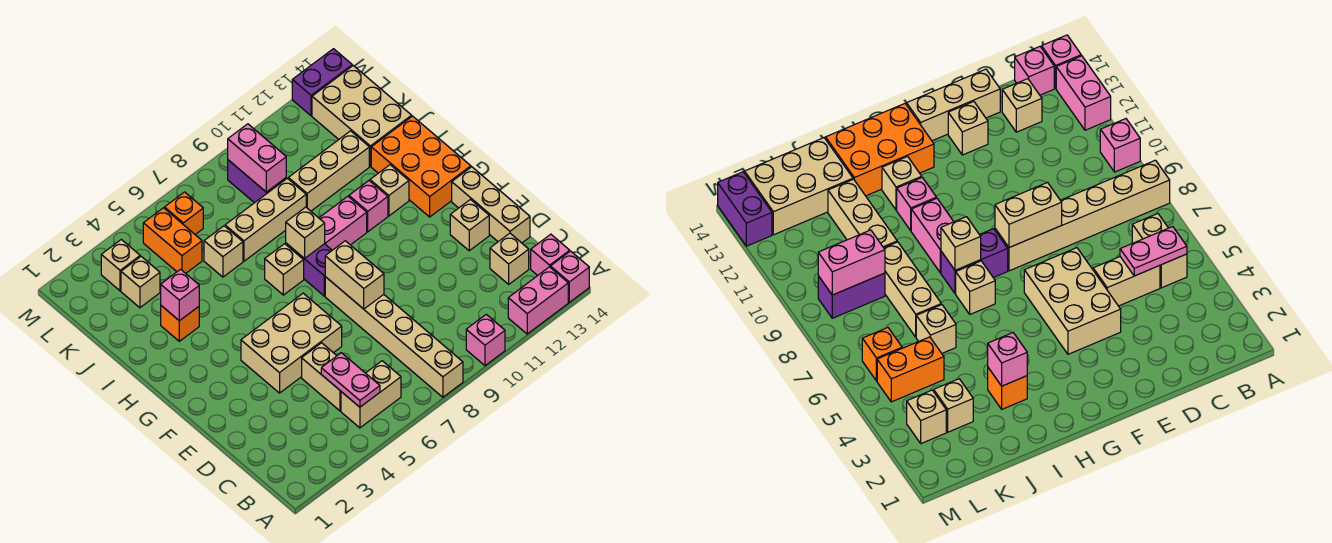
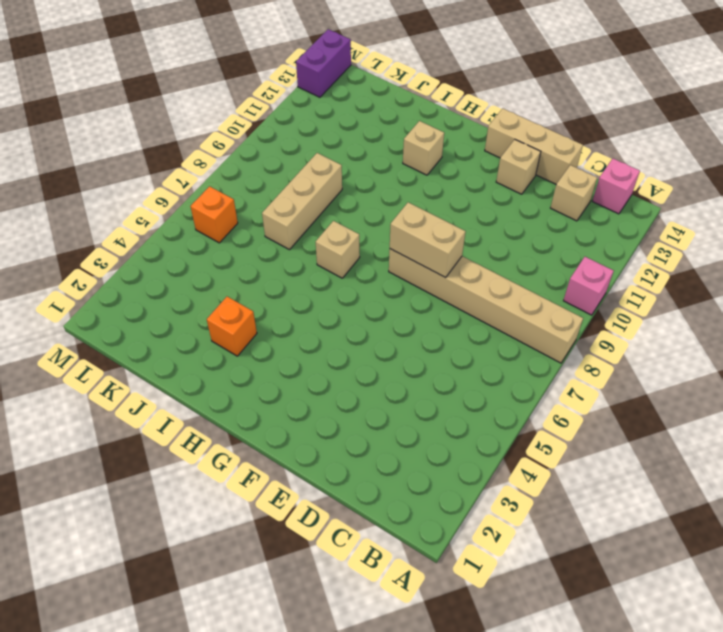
none -> pink 1x2 brick [508,267,568,334]
none -> pink 1x1 brick [551,251,589,302]
none -> tan 1x2 brick [341,361,401,428]
none -> tan 1x2 brick [302,343,341,411]

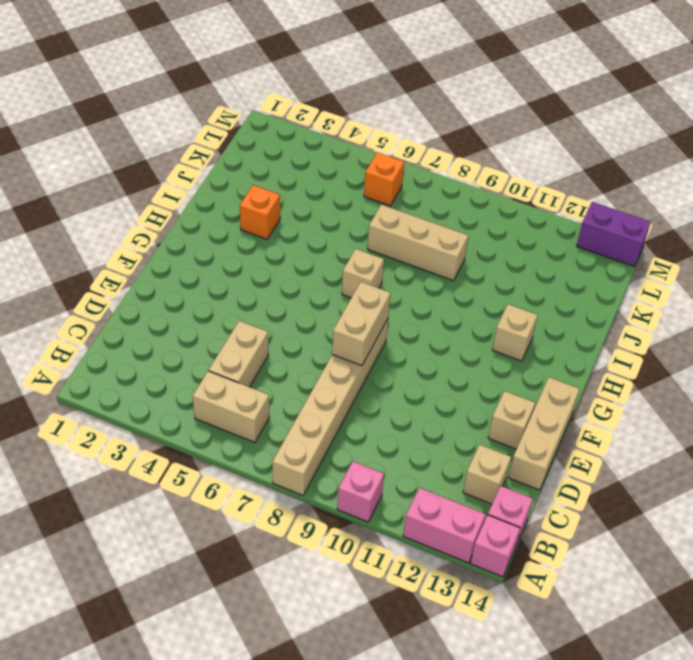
none -> tan 2x3 brick [241,293,342,393]
none -> purple 1x2 brick [286,243,332,296]
none -> orange 2x3 brick [371,116,471,217]
none -> pink 1x2 brick [319,196,367,250]

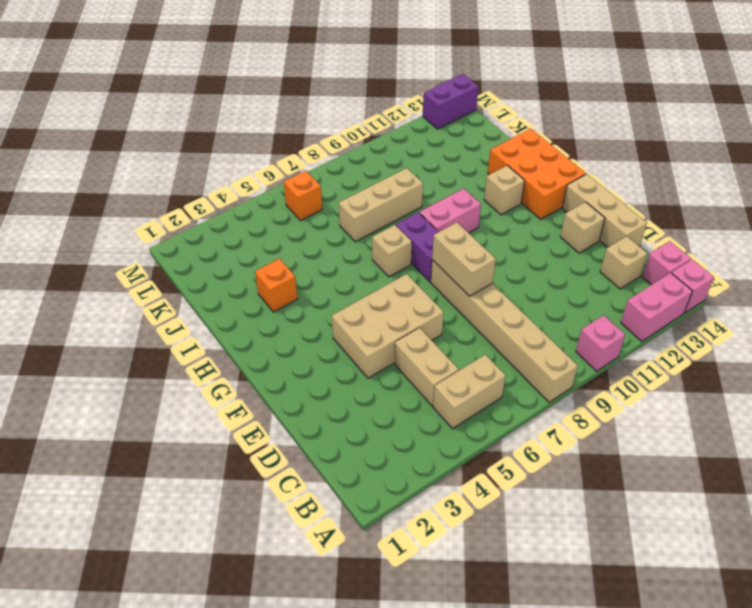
none -> pink 1x1 brick [349,181,388,232]
none -> tan 1x1 brick [204,226,243,277]
none -> tan 1x3 brick [288,131,369,211]
none -> tan 2x3 brick [312,66,412,166]

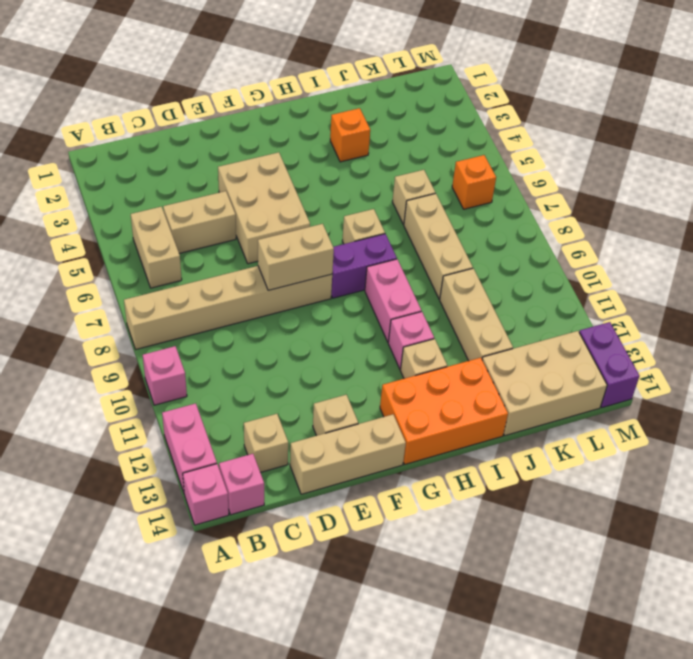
none -> tan 1x1 brick [121,257,160,308]
none -> orange 1x2 brick [143,208,202,273]
none -> purple 1x2 brick [228,160,286,203]
none -> tan 1x1 brick [101,239,140,291]

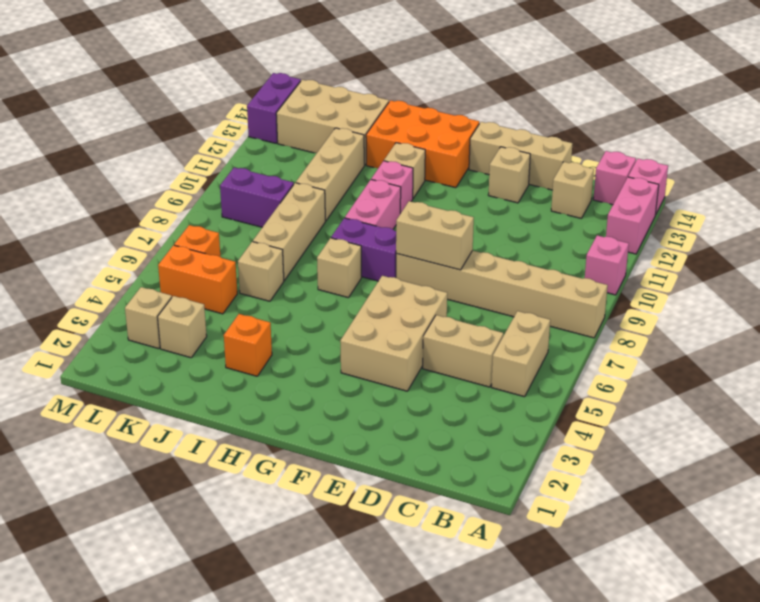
none -> pink 1x2 plate [321,353,380,407]
none -> tan 1x1 brick [286,207,325,258]
none -> pink 1x1 brick [161,269,199,321]
none -> pink 1x2 brick [228,124,286,192]

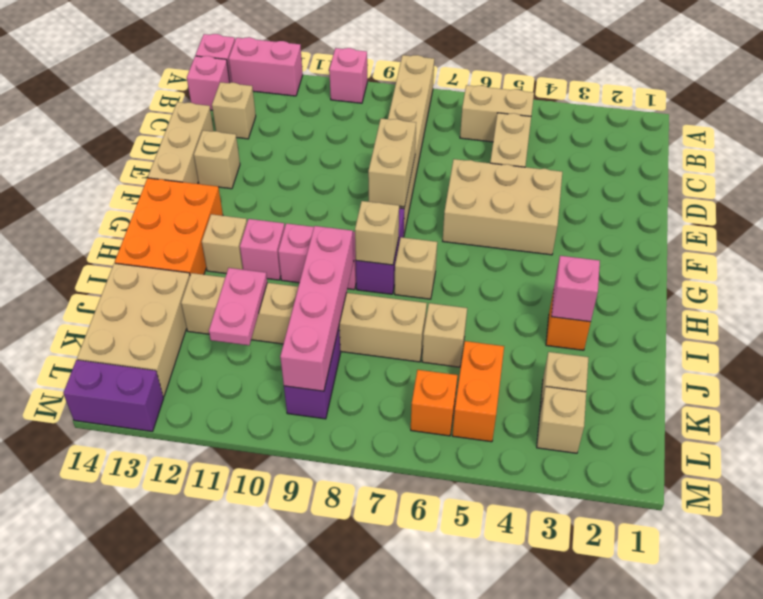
pink 1x4 brick [280,226,354,391] -> pink 1x2 brick [228,124,286,192]
pink 1x2 plate [209,268,267,345] -> pink 1x2 plate moved to [321,353,380,407]

